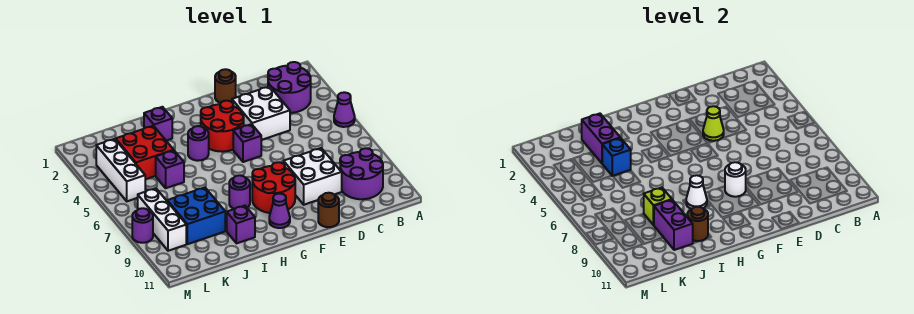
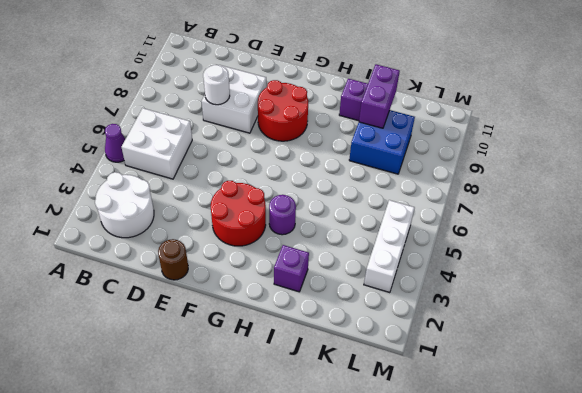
white 2x2 round brick [95,172,154,238] -> purple 2x2 round brick [268,62,311,113]
white 2x2 brick [121,108,192,179] -> white 2x2 brick moved to [232,86,290,140]
white 1x1 round brick [203,65,230,105] -> white 1x1 round brick moved to [725,162,746,197]
none -> purple 2x2 round brick [340,148,383,199]
none -> brown 1x1 round brick [318,193,339,227]
none -> purple 1x1 brick [233,124,261,162]

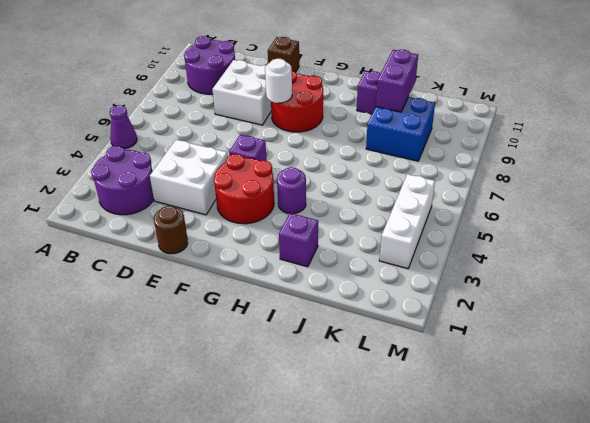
brown 1x1 brick [268,37,299,72] -> brown 1x1 round brick [318,193,339,227]
none -> purple 1x1 cone [269,194,290,228]
none -> purple 1x1 round brick [229,175,250,209]
none -> red 2x2 brick [116,126,174,179]

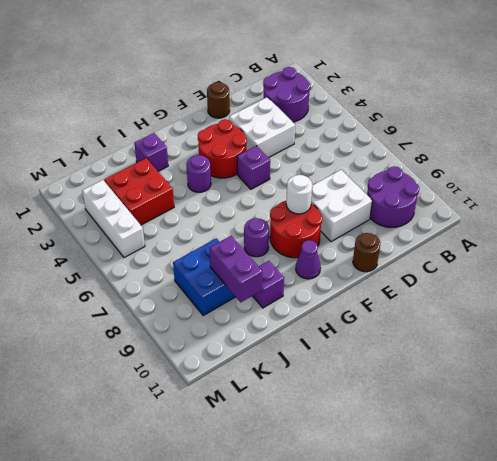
none -> purple 1x1 cone [334,92,355,127]
none -> purple 1x1 brick [156,151,184,188]
none -> white 1x3 brick [138,188,186,251]

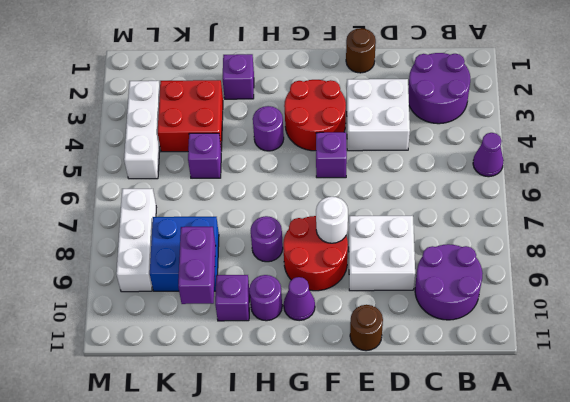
purple 1x1 round brick [249,275,282,321] -> purple 1x1 round brick moved to [132,208,153,243]
none -> lime 1x1 cone [703,106,724,141]
none -> white 1x1 cone [686,175,707,209]
none -> brown 1x1 round brick [687,207,708,241]

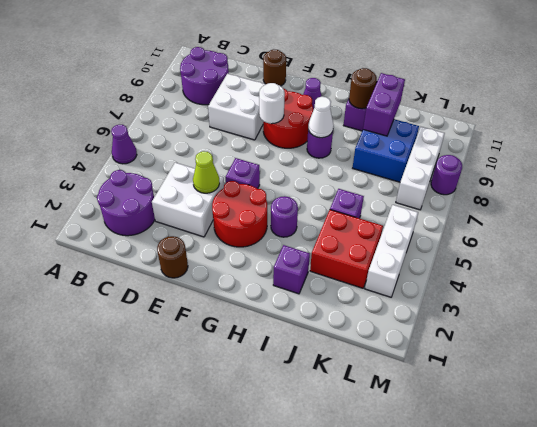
none -> purple 1x2 brick [582,114,620,163]
none -> blue 1x1 brick [602,138,631,176]
none -> lime 1x1 brick [644,188,672,225]

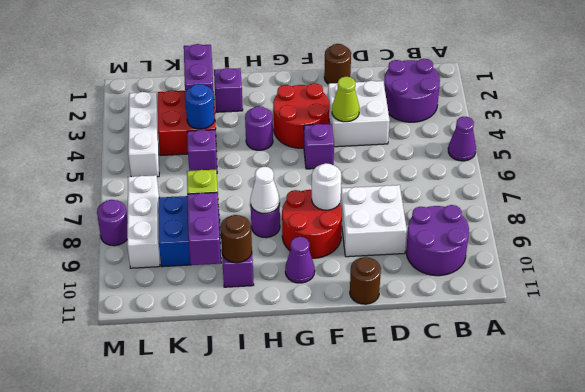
blue 1x1 round brick [185,84,215,129] -> blue 1x1 brick [602,138,631,176]

